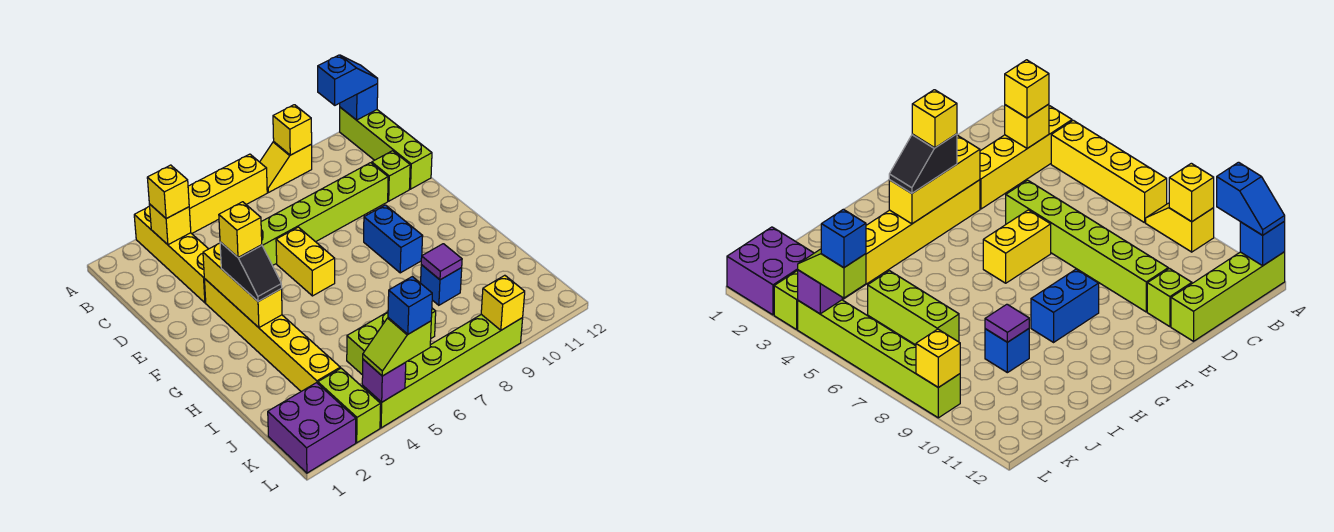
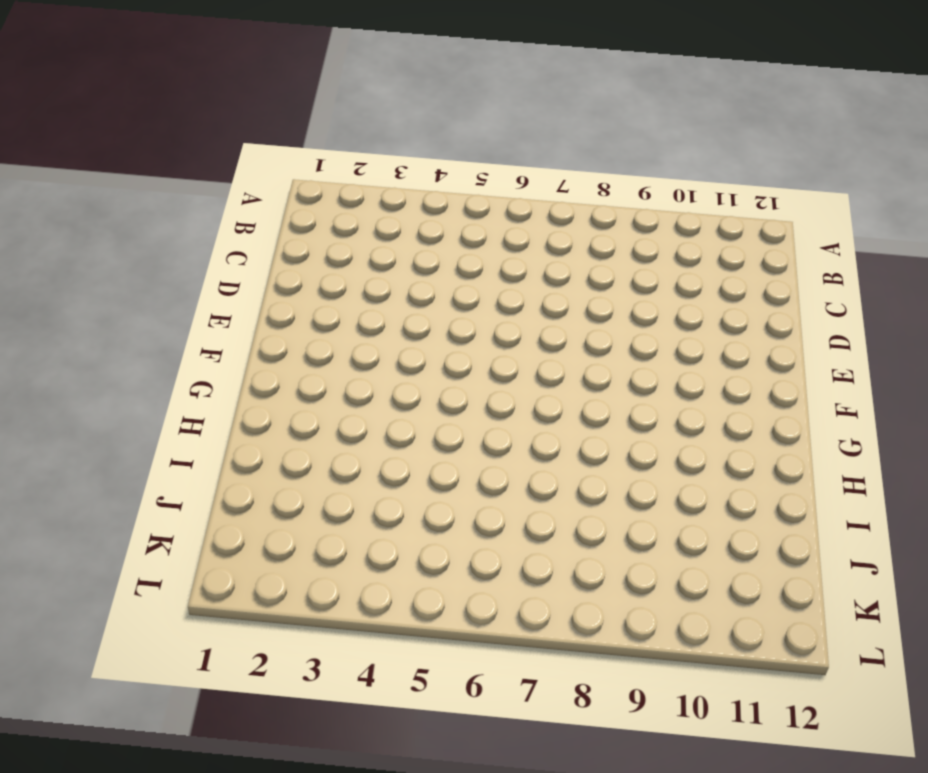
none -> yellow 1x4 brick [134,206,208,303]
none -> yellow 1x4 brick [188,154,267,234]
none -> yellow 1x2 slope [260,142,312,193]

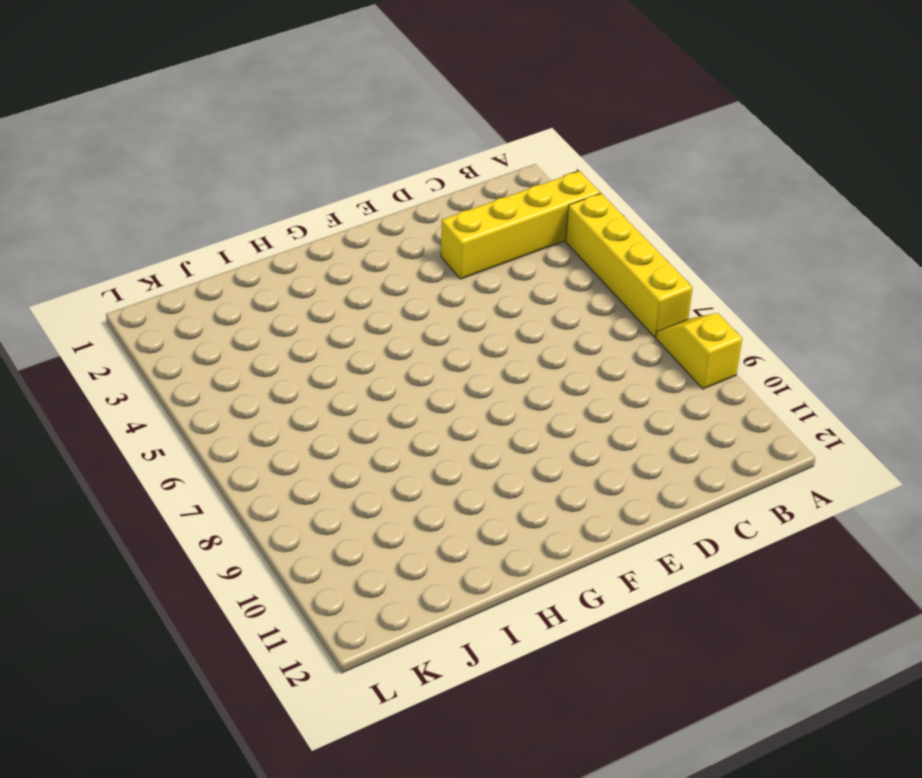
none -> lime 1x4 brick [340,107,432,189]
none -> lime 1x6 brick [261,163,388,265]
none -> lime 1x1 brick [372,151,410,201]

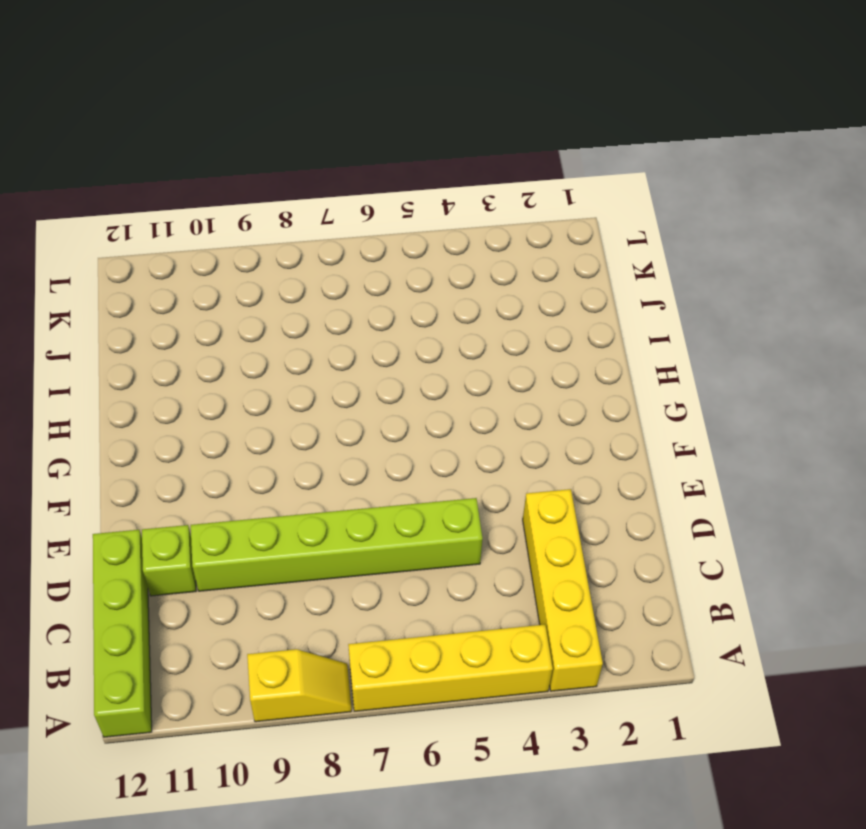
none -> yellow 1x6 brick [204,278,340,391]
none -> yellow 1x2 brick [276,227,335,296]
none -> blue 1x2 brick [364,205,423,273]

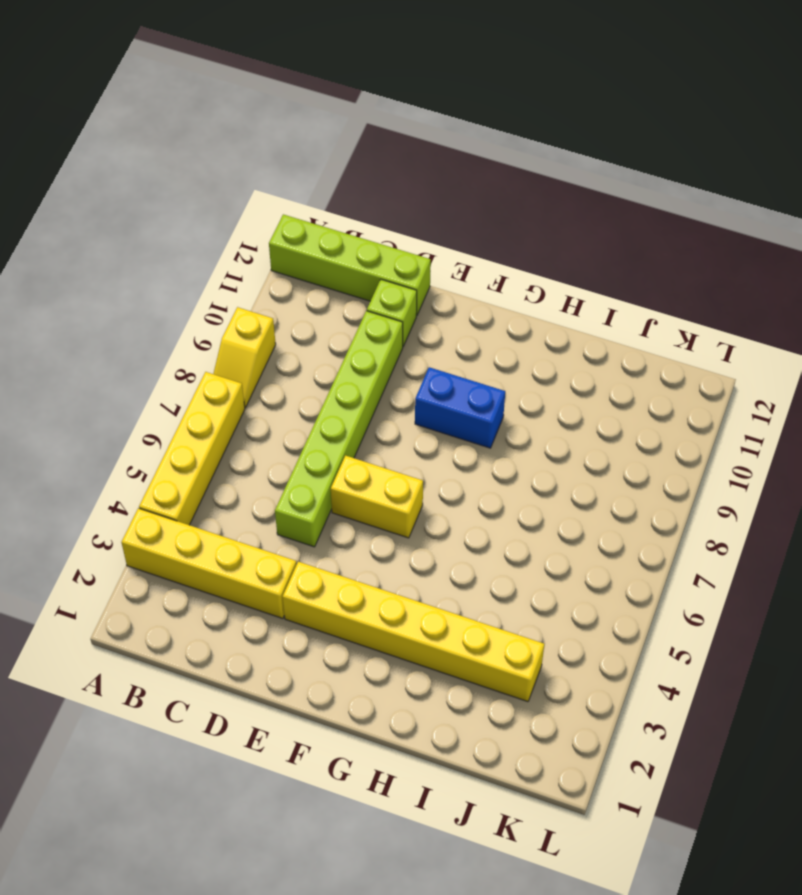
none -> blue 1x1 brick [421,265,462,305]
none -> lime 1x3 brick [347,308,436,375]
none -> purple 2x2 brick [268,383,356,473]

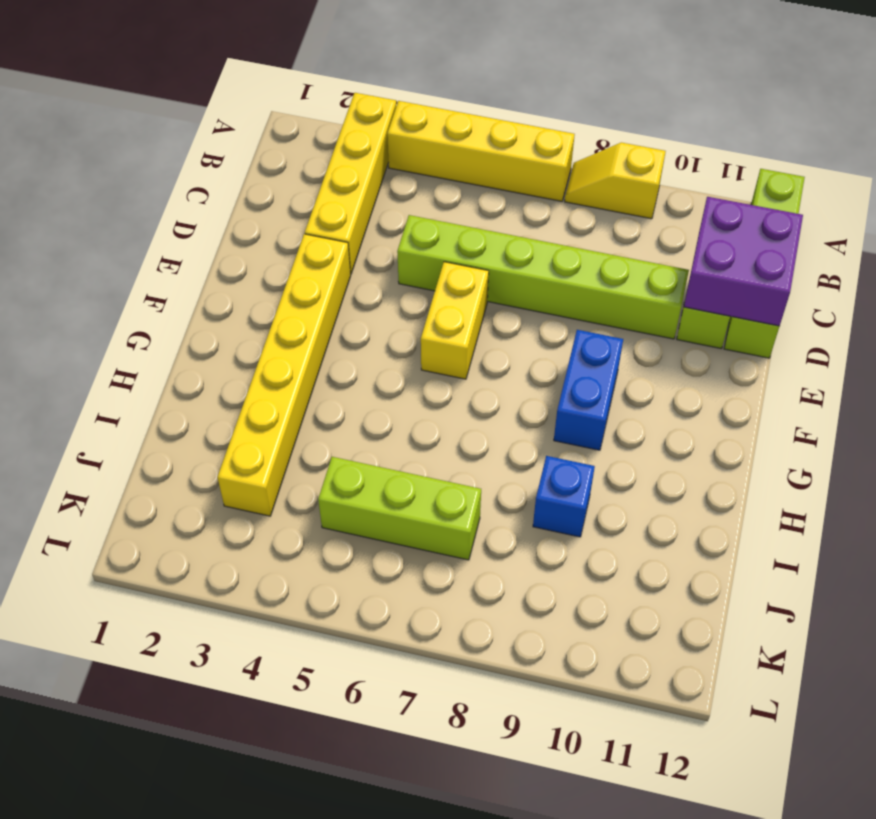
purple 2x2 brick [684,197,803,326] -> purple 2x2 brick moved to [268,383,356,473]
none -> lime 1x2 brick [318,368,381,443]
none -> lime 1x6 brick [362,314,523,428]
none -> yellow 1x1 brick [273,105,312,155]

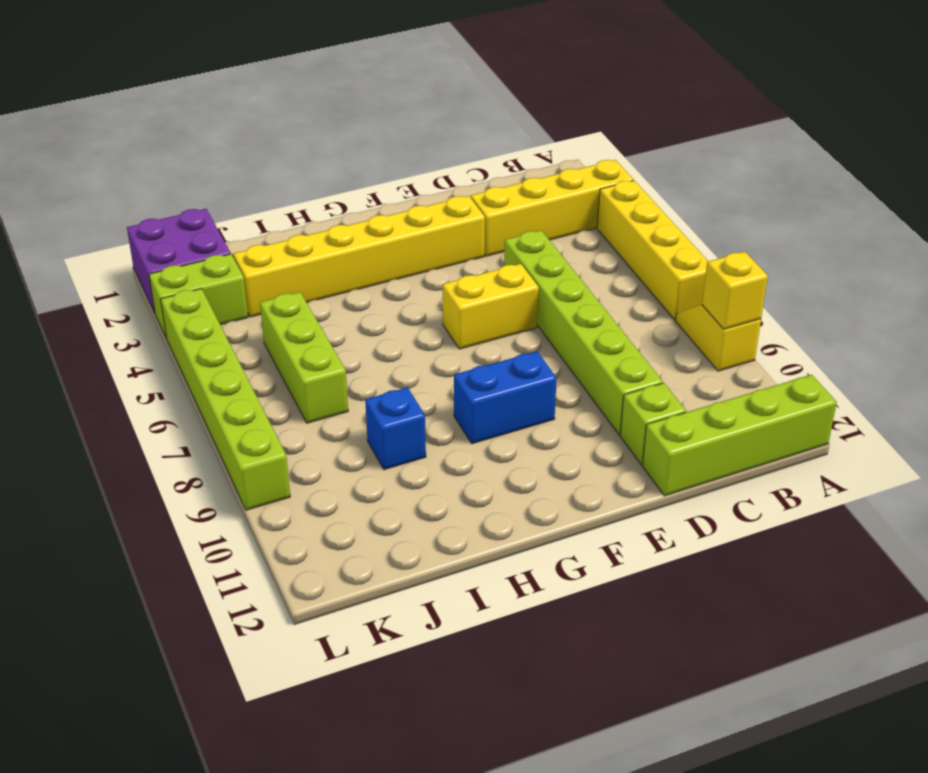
none -> blue 1x1 brick [340,84,378,120]
none -> yellow 1x1 brick [149,204,191,245]
none -> yellow 1x3 brick [203,243,282,328]

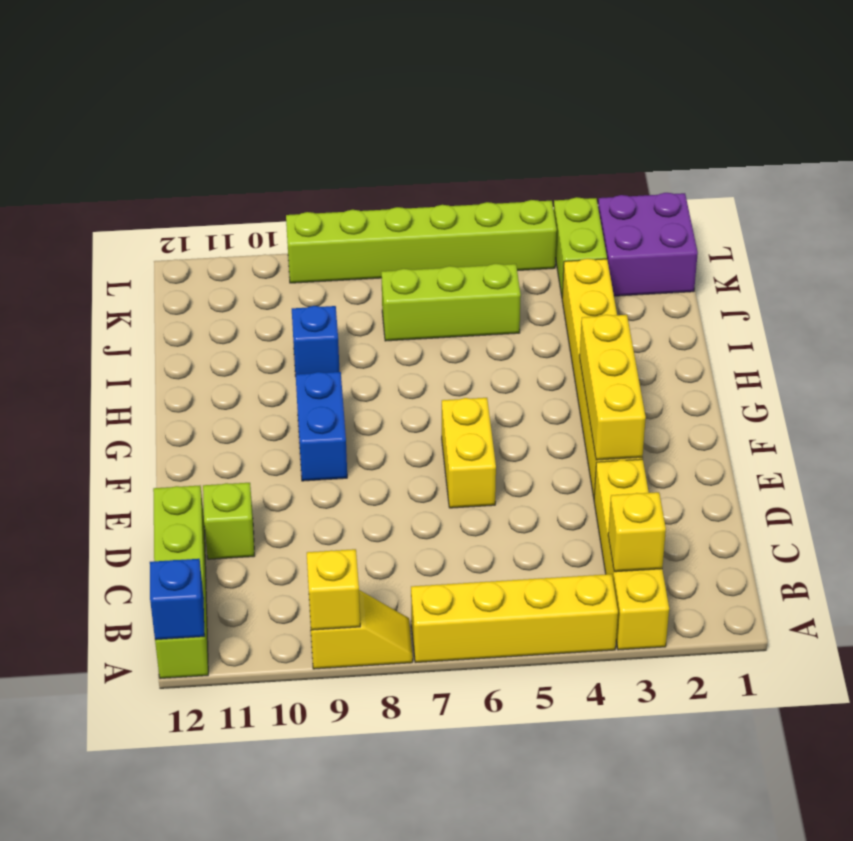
none -> lime 1x6 brick [261,163,388,265]
none -> purple 1x1 tile [421,244,462,280]
none -> purple 1x1 brick [362,359,406,402]

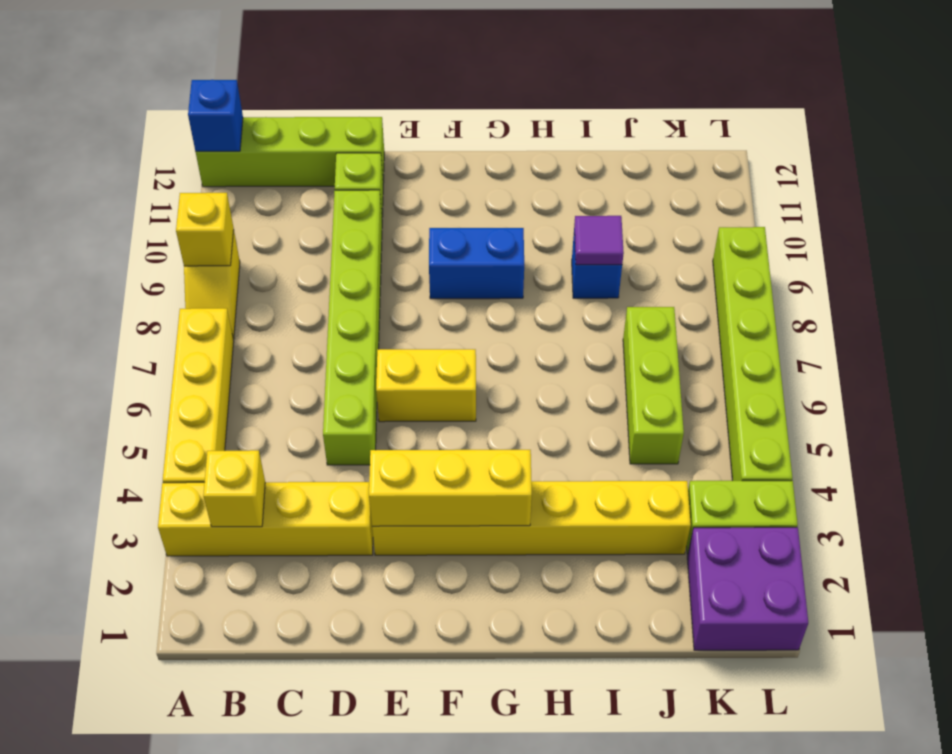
none -> purple 1x1 brick [362,359,406,402]
none -> yellow 1x1 brick [481,275,525,330]
none -> blue 1x2 slope [318,55,378,105]

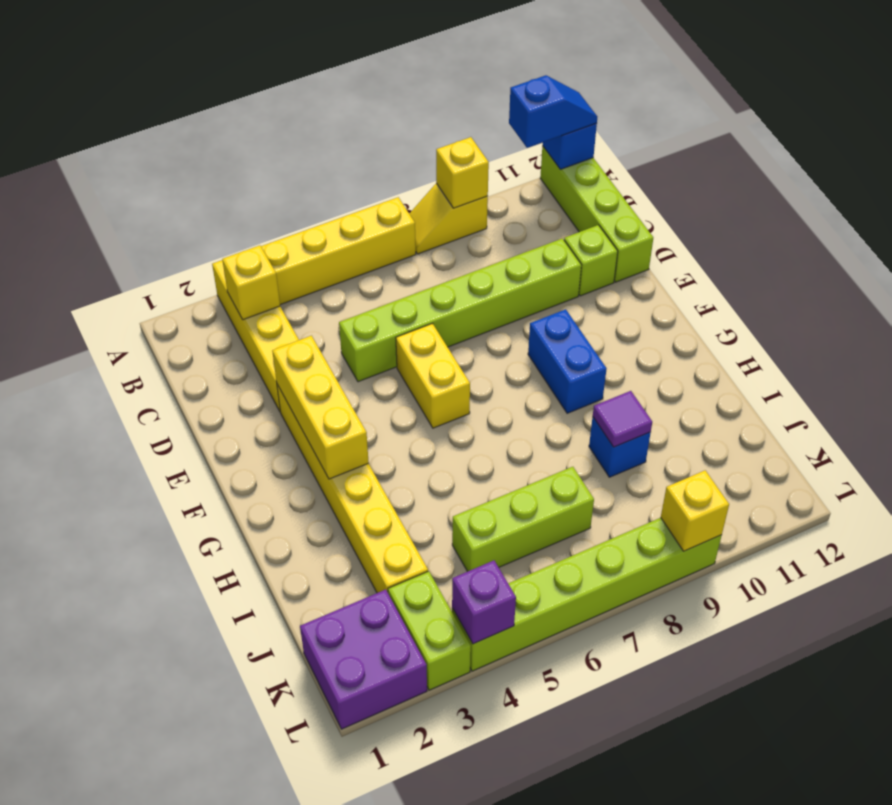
none -> yellow 1x1 brick [147,165,189,219]
none -> black 1x2 slope [220,242,282,301]
none -> lime 1x2 slope [363,318,431,376]

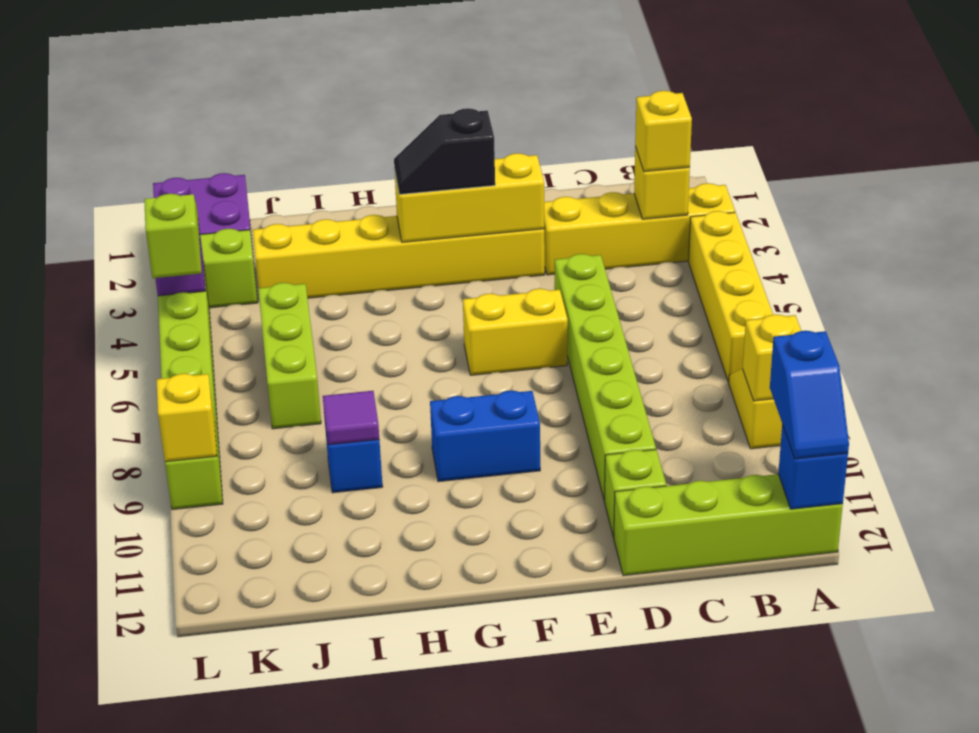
none -> yellow 1x1 brick [219,202,262,257]
none -> blue 1x1 brick [388,277,432,334]

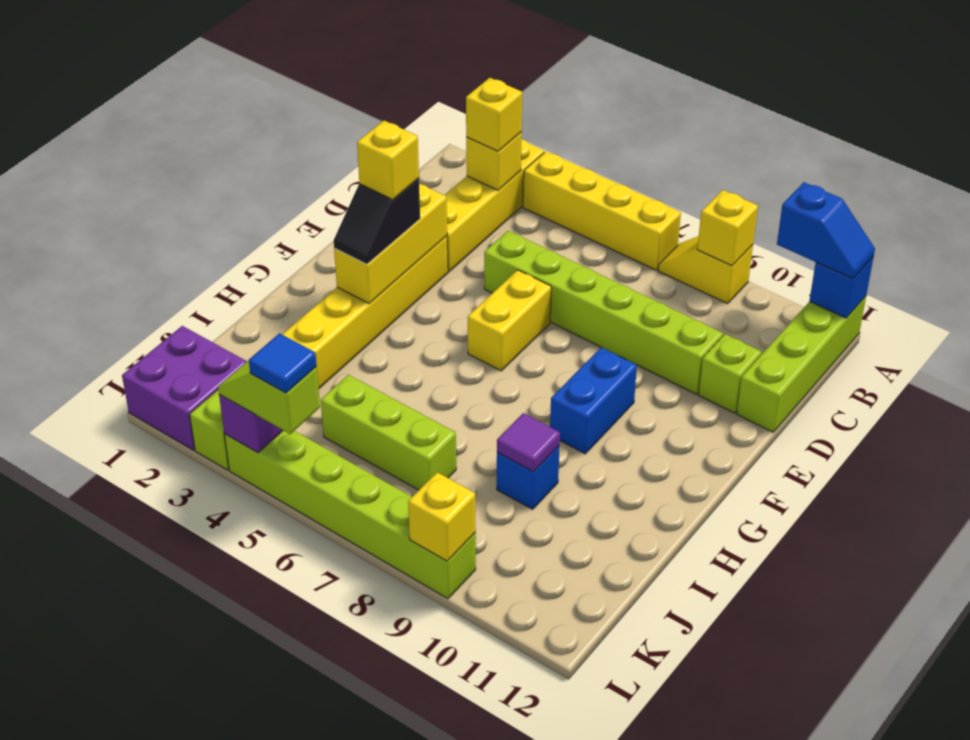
blue 1x1 tile [249,333,317,393] -> blue 1x1 brick [388,277,432,334]

